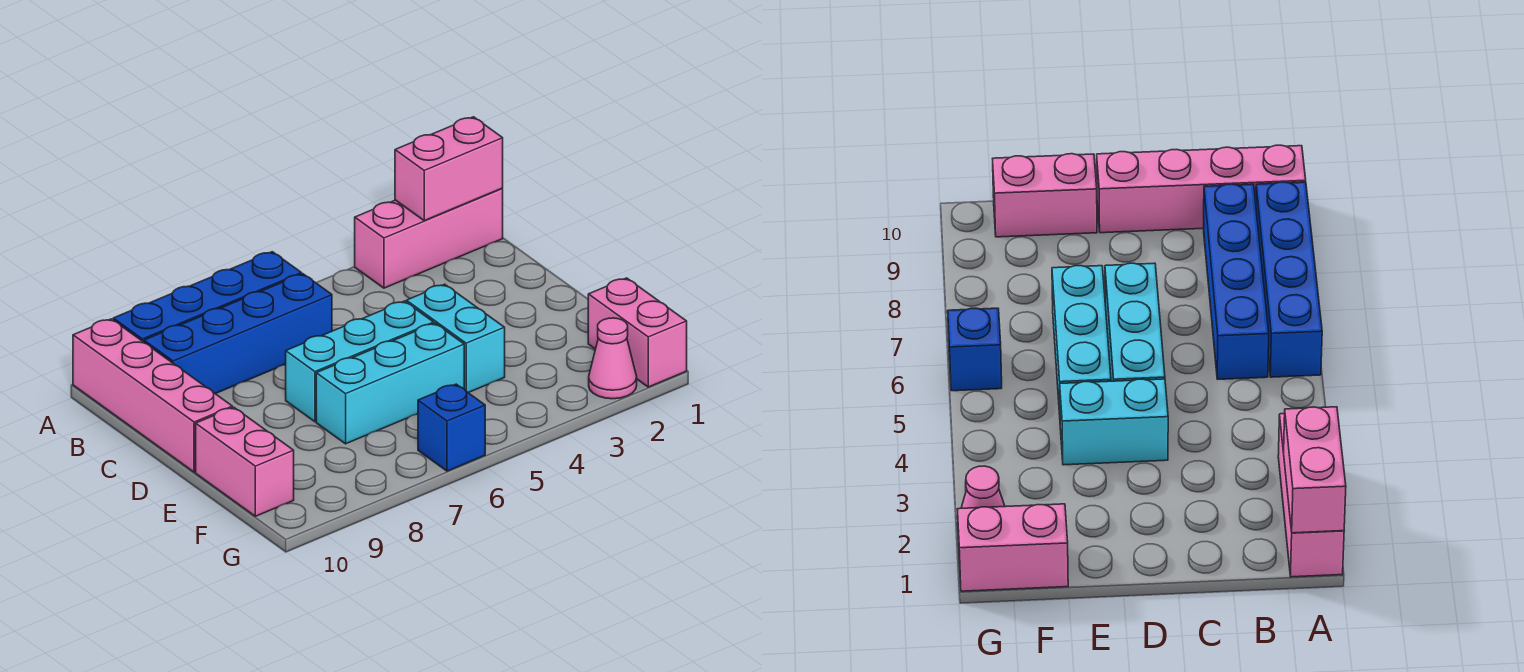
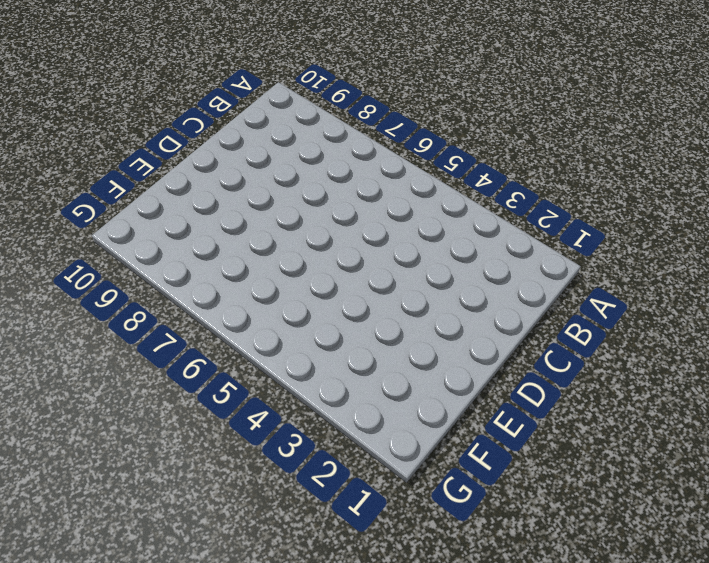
none -> pink 1x3 brick [355,189,503,288]
none -> blue 1x4 brick [113,252,302,342]
none -> pink 1x4 brick [73,319,232,472]

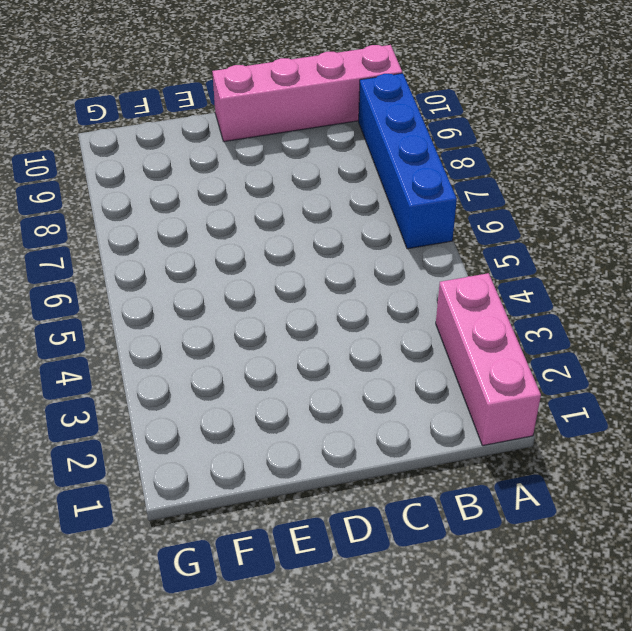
none -> blue 1x4 brick [144,274,332,394]
none -> cyan 1x2 brick [406,284,505,393]
none -> cyan 1x3 brick [285,301,434,422]

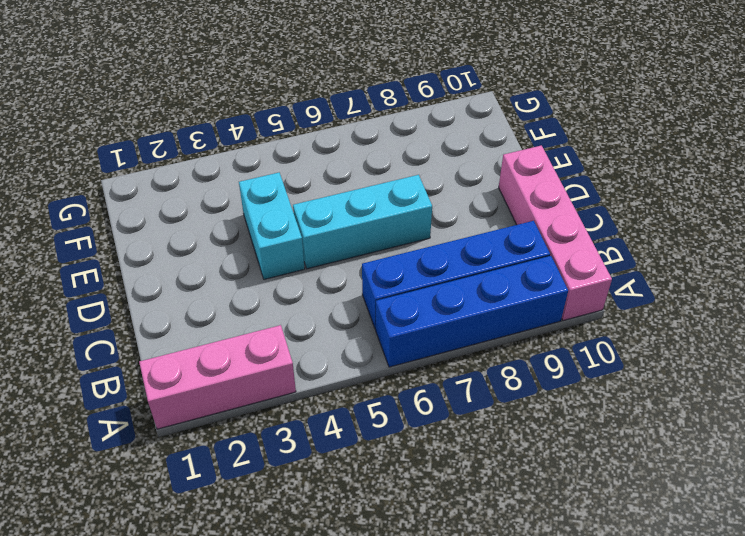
none -> cyan 1x3 brick [316,323,464,444]
none -> pink 1x2 brick [196,407,294,516]
none -> pink 1x2 brick [588,278,687,387]

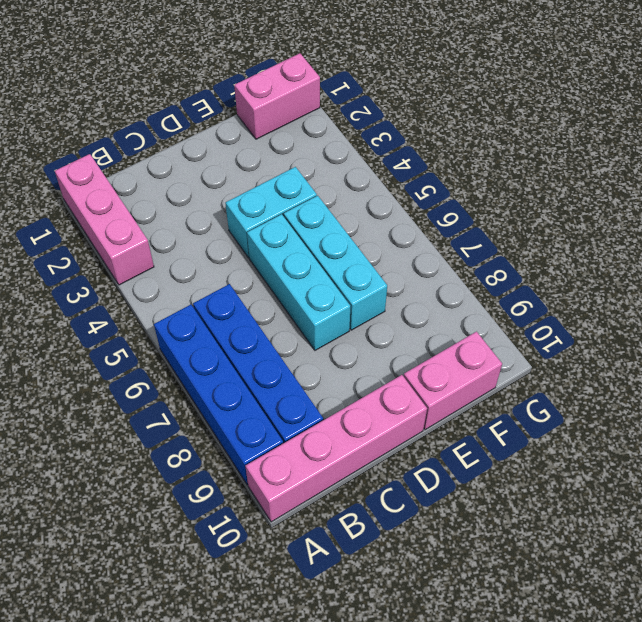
none -> pink 1x1 cone [589,318,637,399]
none -> blue 1x1 brick [418,384,485,471]
none -> pink 1x2 brick [395,117,503,221]

